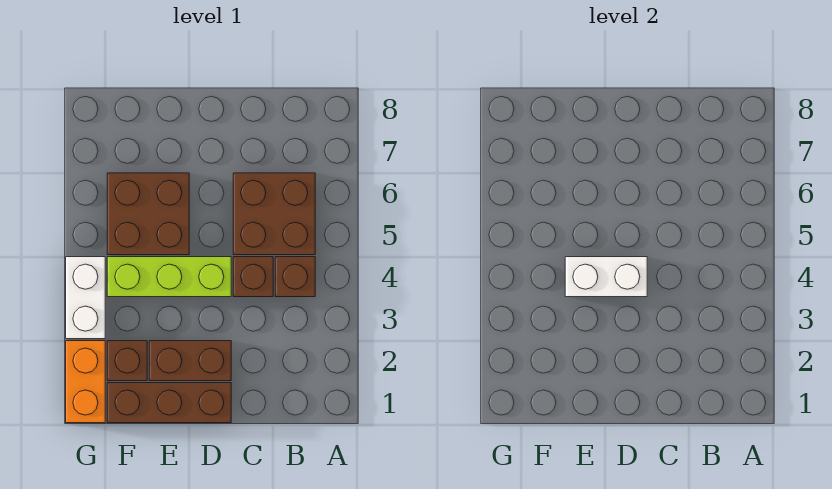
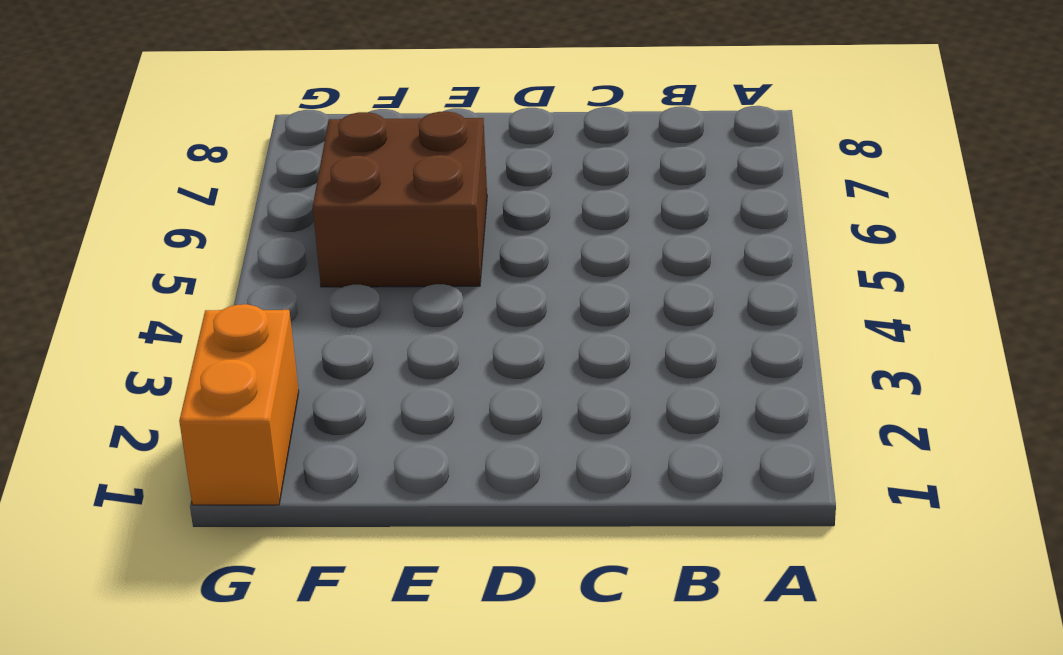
none -> brown 1x1 brick [275,257,315,297]
none -> brown 2x2 brick [233,173,315,255]

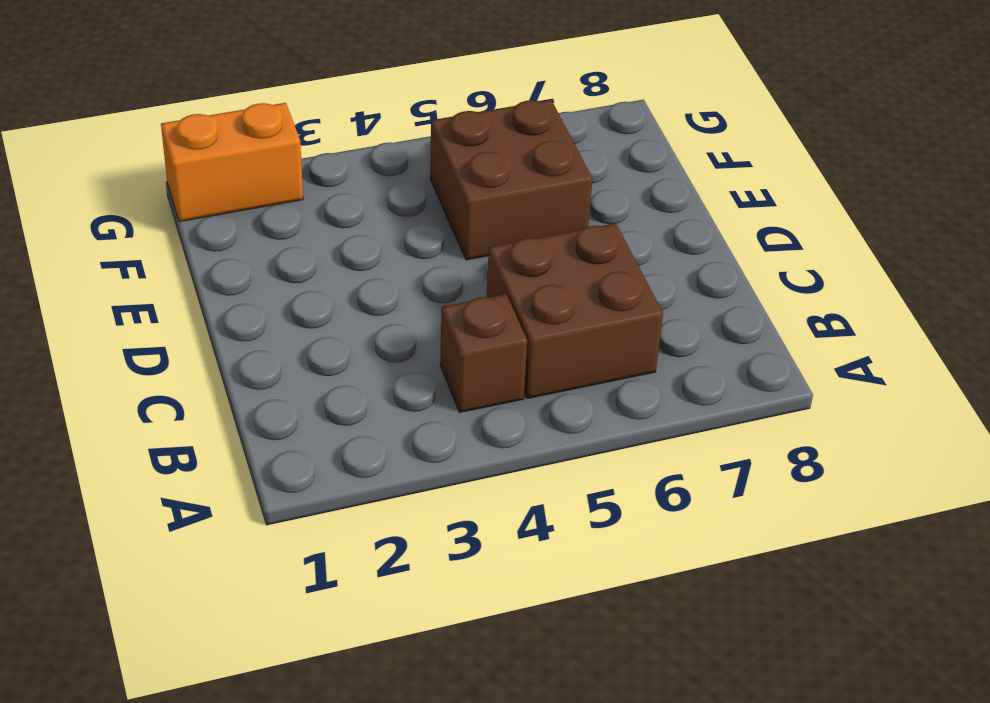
none -> brown 1x1 brick [233,257,273,297]
none -> brown 1x3 brick [107,383,231,423]

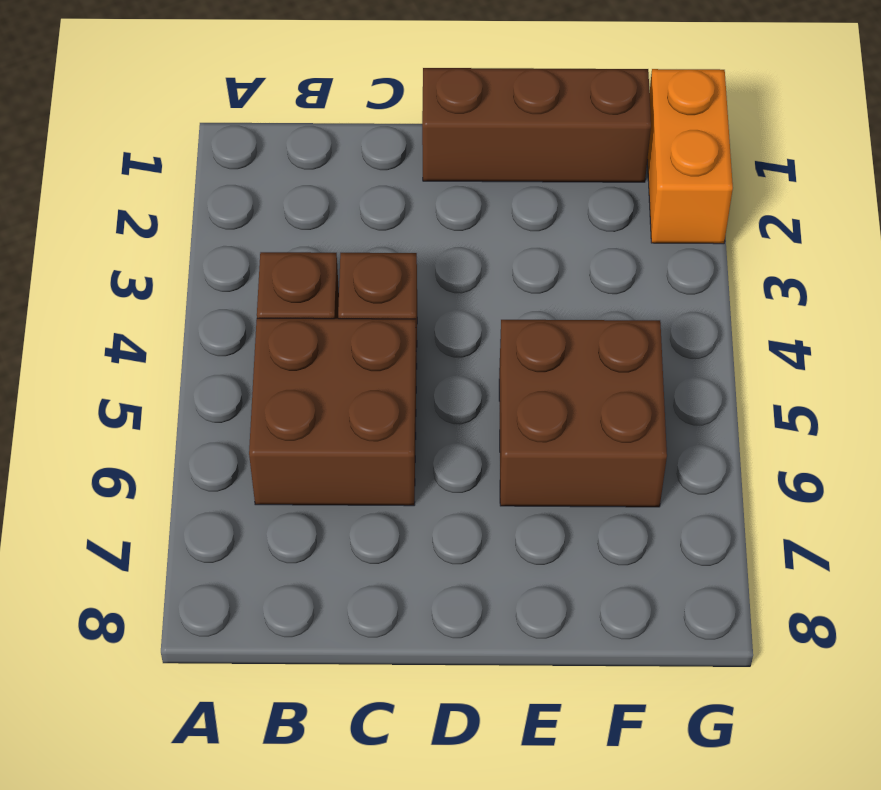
none -> brown 1x2 brick [149,341,231,381]
none -> lime 1x3 brick [107,257,231,297]

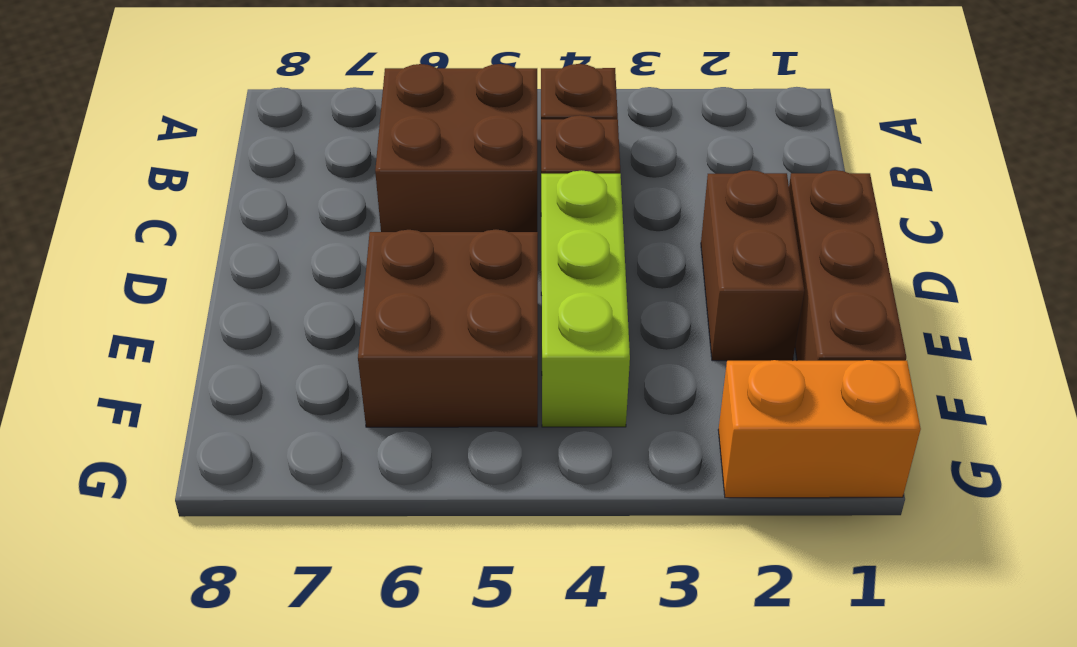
none -> brown 1x1 brick [107,341,147,381]
none -> white 1x2 brick [66,257,105,339]

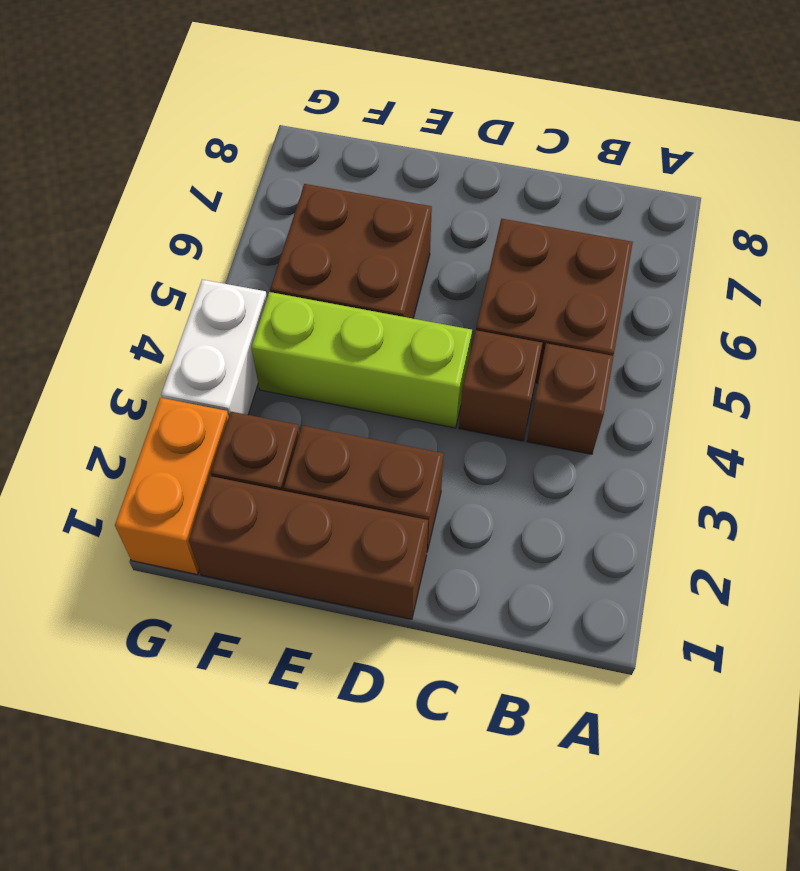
none -> white 1x2 brick [565,257,647,297]

